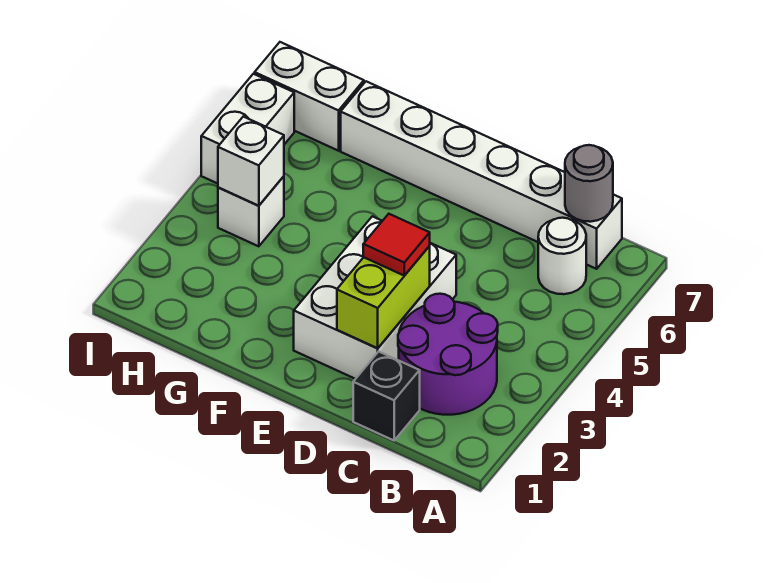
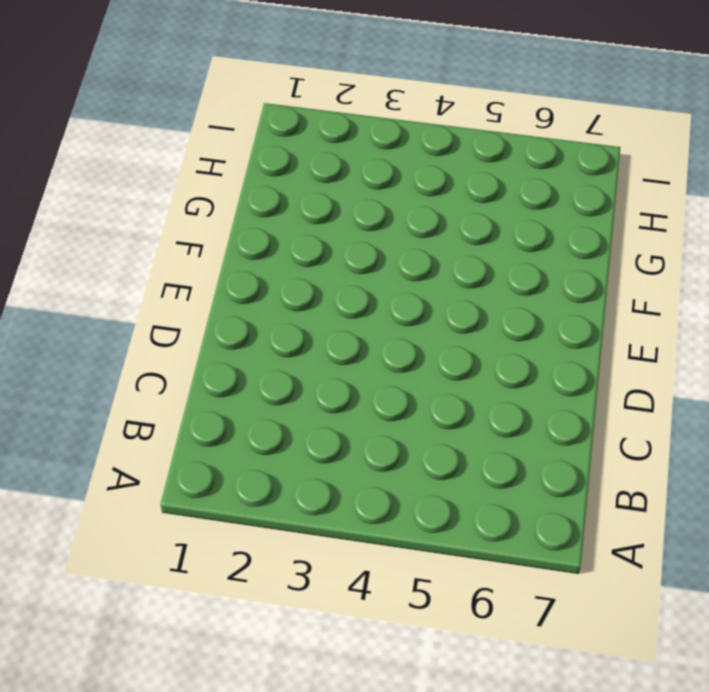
none -> purple 2x2 round brick [398,294,498,415]
none -> white 1x1 round brick [538,218,586,294]
none -> white 1x6 brick [341,81,622,269]

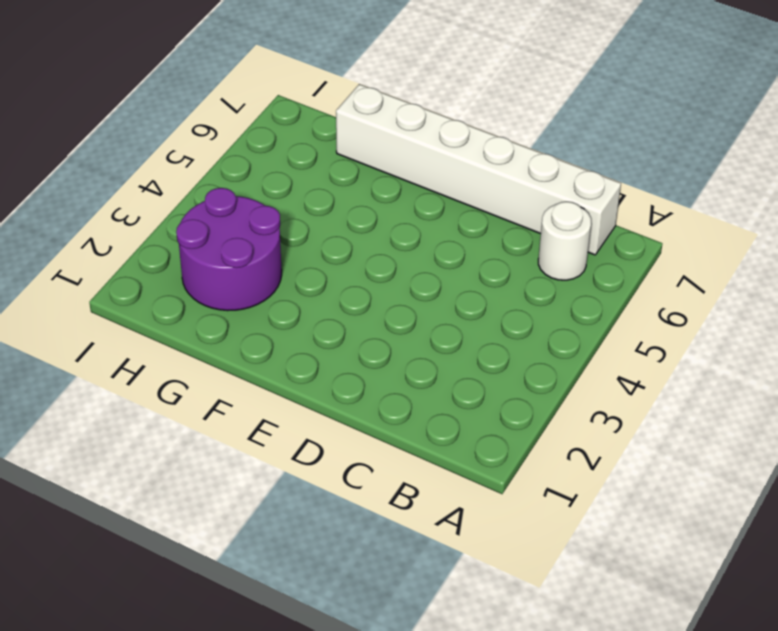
purple 2x2 round brick [176,188,282,311] -> purple 2x2 round brick moved to [398,294,498,415]
none -> black 1x1 brick [353,352,420,440]
none -> white 2x3 brick [294,216,456,379]
none -> white 1x1 brick [218,176,284,246]

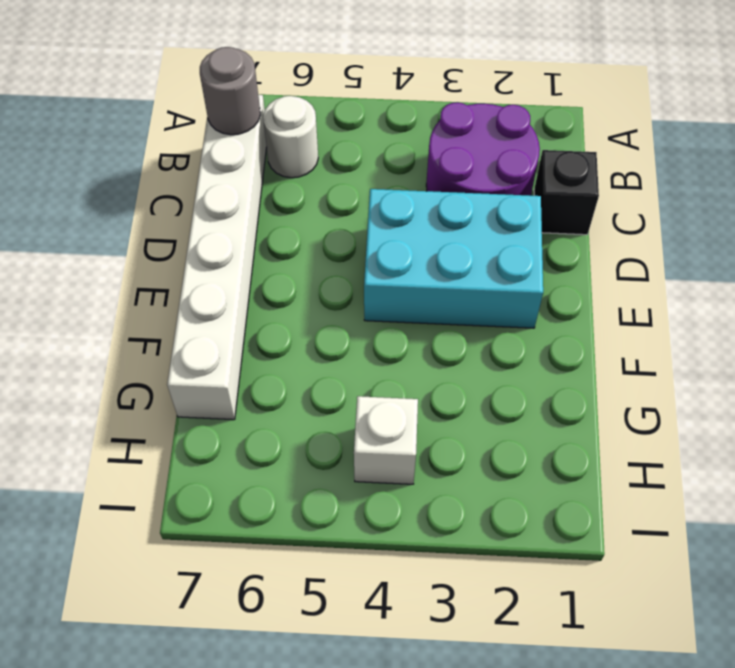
cyan 2x3 brick [364,189,543,328] -> white 2x3 brick [294,216,456,379]
none -> white 1x2 brick [255,42,364,151]
none -> white 1x2 brick [201,74,294,184]
none -> lime 1x2 brick [337,246,430,348]

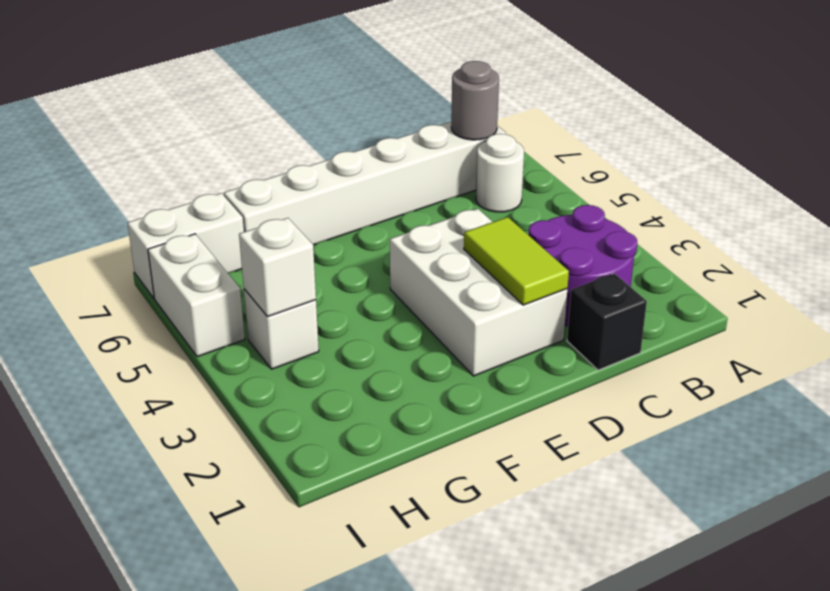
lime 1x2 tile [464,217,569,305] -> lime 1x2 brick [337,246,430,348]
none -> red 1x1 tile [363,214,430,276]

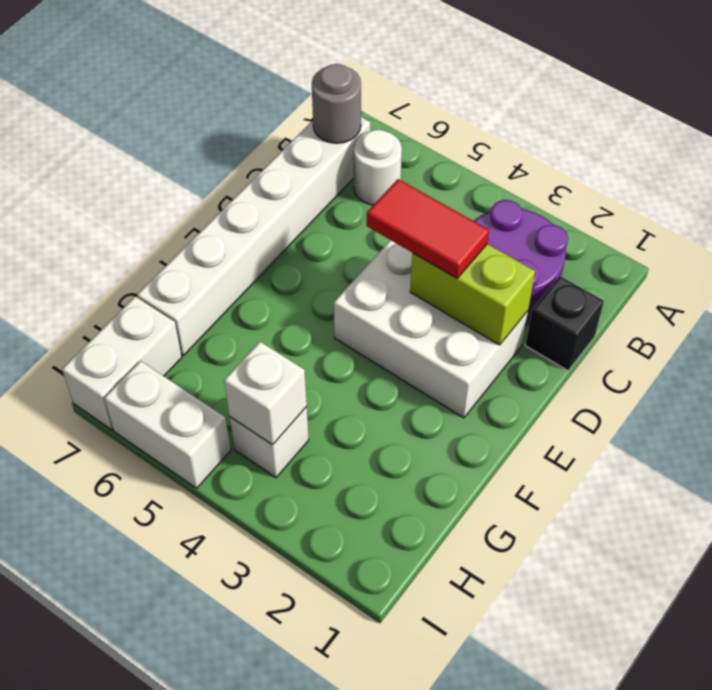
red 1x2 tile [366,179,489,278] -> red 1x1 tile [363,214,430,276]

